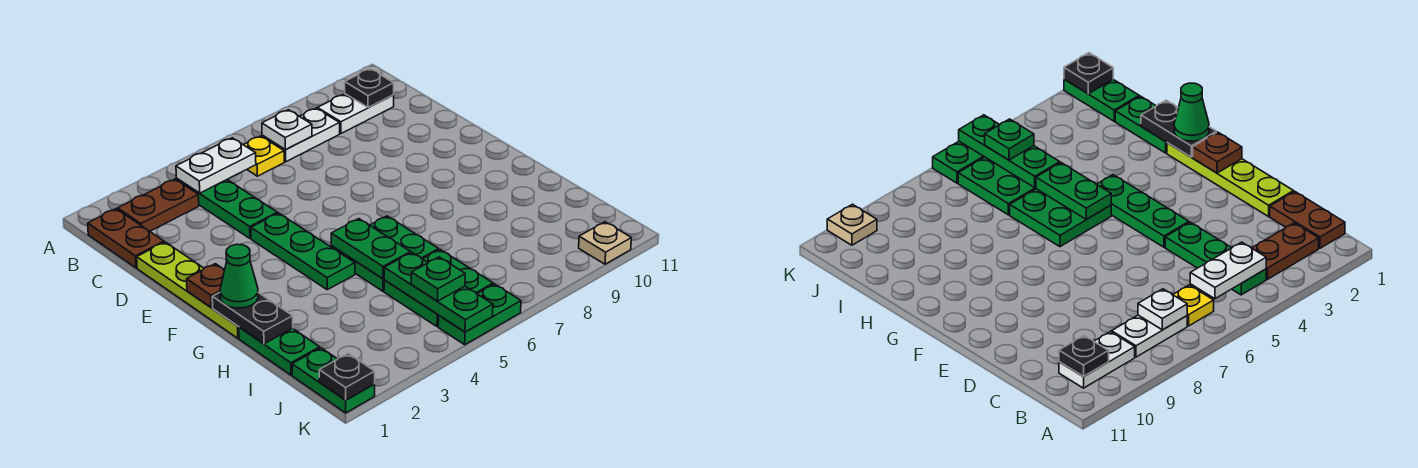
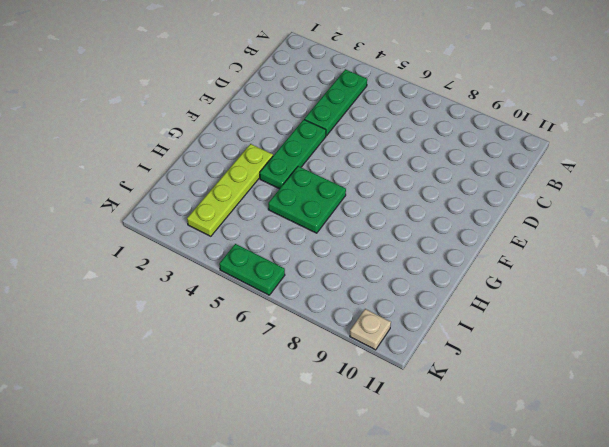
lime 1x4 plate [187,144,273,236] -> lime 1x4 plate moved to [137,242,239,338]
none -> brown 1x2 plate [88,209,164,268]
none -> brown 1x2 plate [118,179,199,231]
none -> yellow 1x1 plate [244,136,284,176]

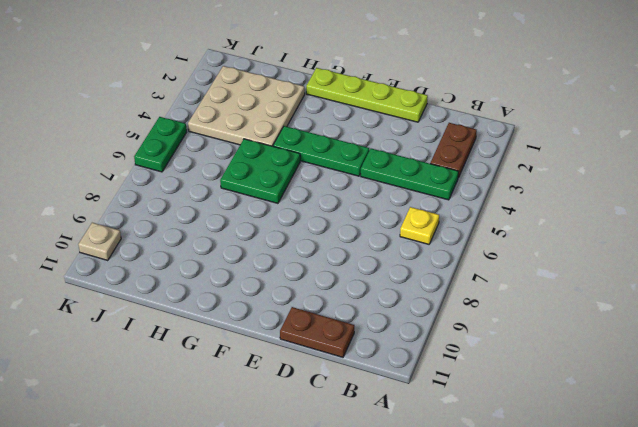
brown 1x2 plate [280,307,354,357] -> brown 1x2 plate moved to [88,209,164,268]
tan 3x3 plate [188,66,305,146] -> none
none -> white 1x2 plate [262,108,340,162]
none -> white 1x2 plate [317,94,394,133]
none -> green 1x2 plate [239,327,320,375]

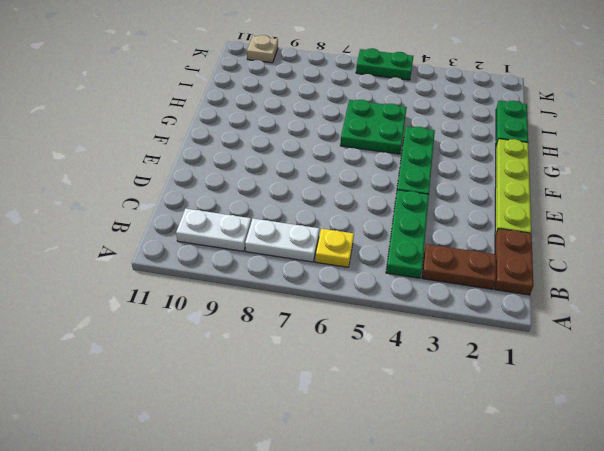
none -> green 2x2 plate [384,250,493,327]
none -> green 1x2 plate [292,348,375,413]
none -> white 1x2 plate [176,138,256,193]

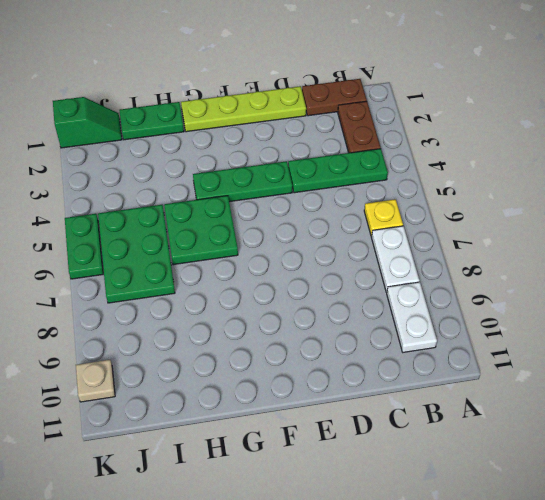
green 2x3 plate [98,205,175,303] -> green 2x2 plate [384,250,493,327]
green 1x2 slope [53,97,122,148] -> green 1x2 plate [292,348,375,413]
none -> white 1x2 plate [176,138,256,193]
none -> white 1x1 plate [262,110,312,150]
none -> black 1x1 plate [345,69,394,107]

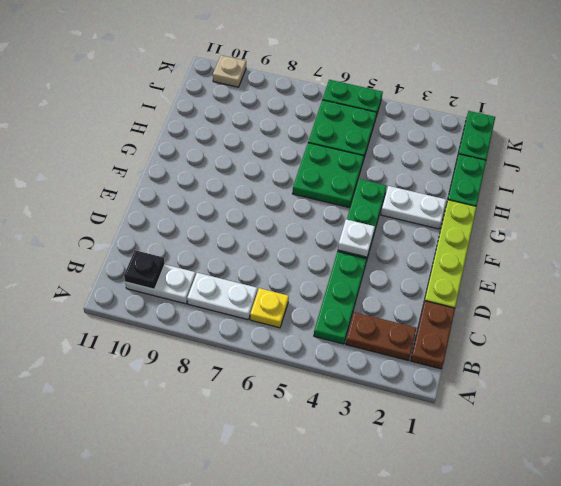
white 1x1 plate [338,219,375,257] -> white 1x1 plate moved to [262,110,312,150]
white 1x2 plate [381,186,446,229] -> white 1x2 plate moved to [176,138,256,193]
none -> brown 1x1 plate [187,264,224,308]
none -> black 1x2 plate [212,293,293,344]
none -> green 1x2 plate [331,219,410,279]

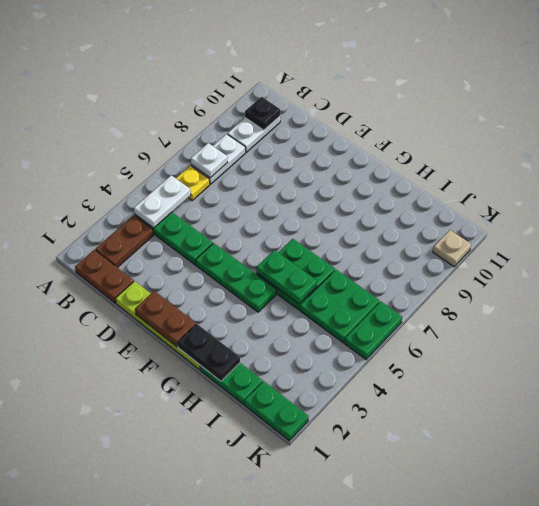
brown 1x2 plate [135,291,196,347] -> brown 1x1 plate [187,264,224,308]
none -> green 1x3 plate [384,252,493,332]
none -> black 1x1 plate [319,353,375,400]
none -> green 1x1 cone [220,244,258,308]

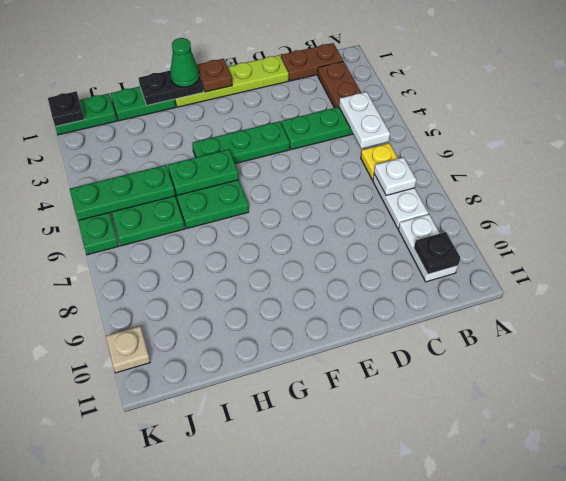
none -> green 1x1 plate [411,257,465,301]

